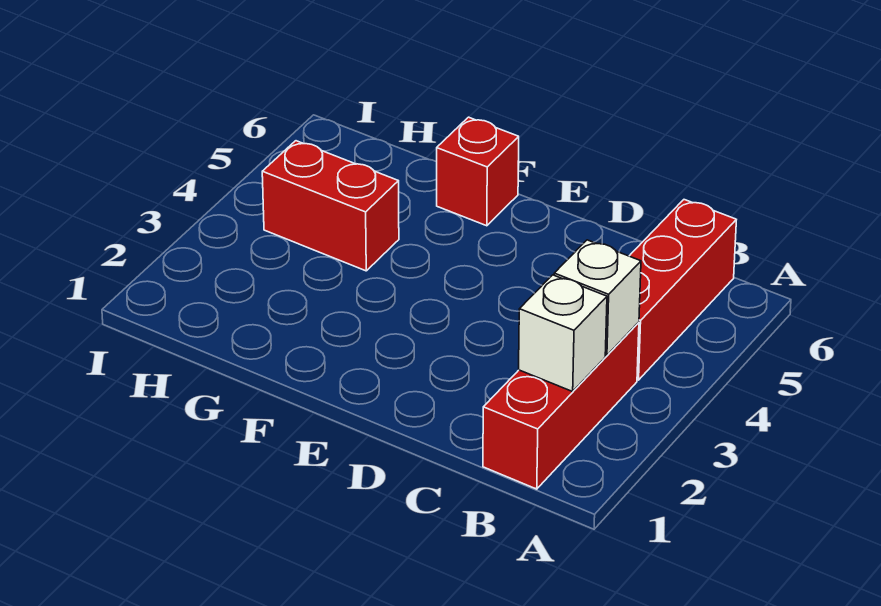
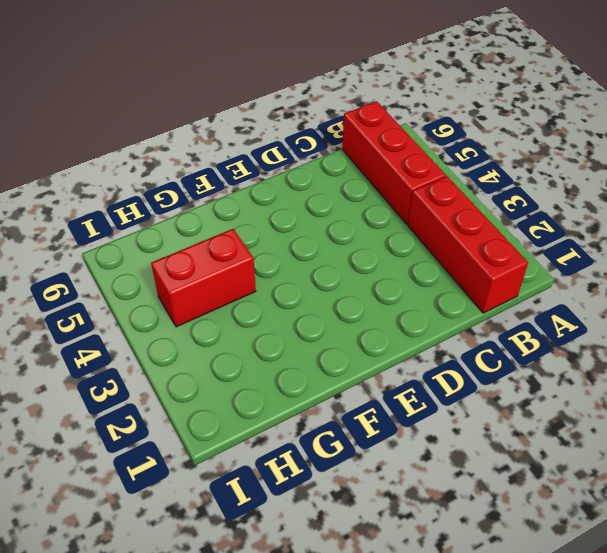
none -> red 1x1 brick [437,117,519,226]
none -> white 1x1 brick [519,275,607,391]

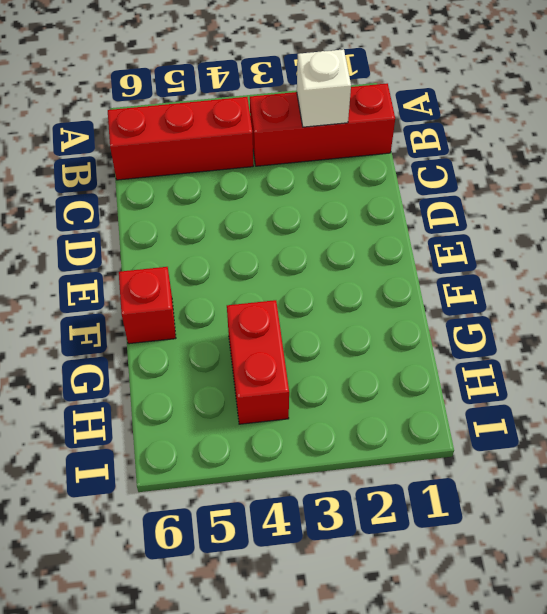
none -> white 1x1 brick [554,240,641,355]

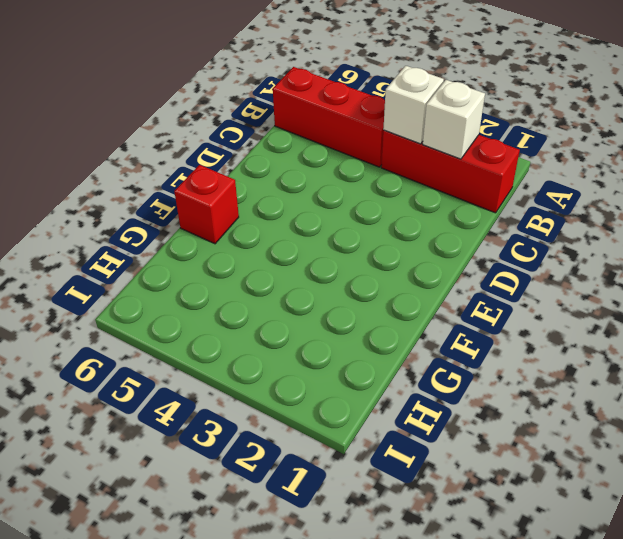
none -> red 1x2 brick [262,141,399,271]

